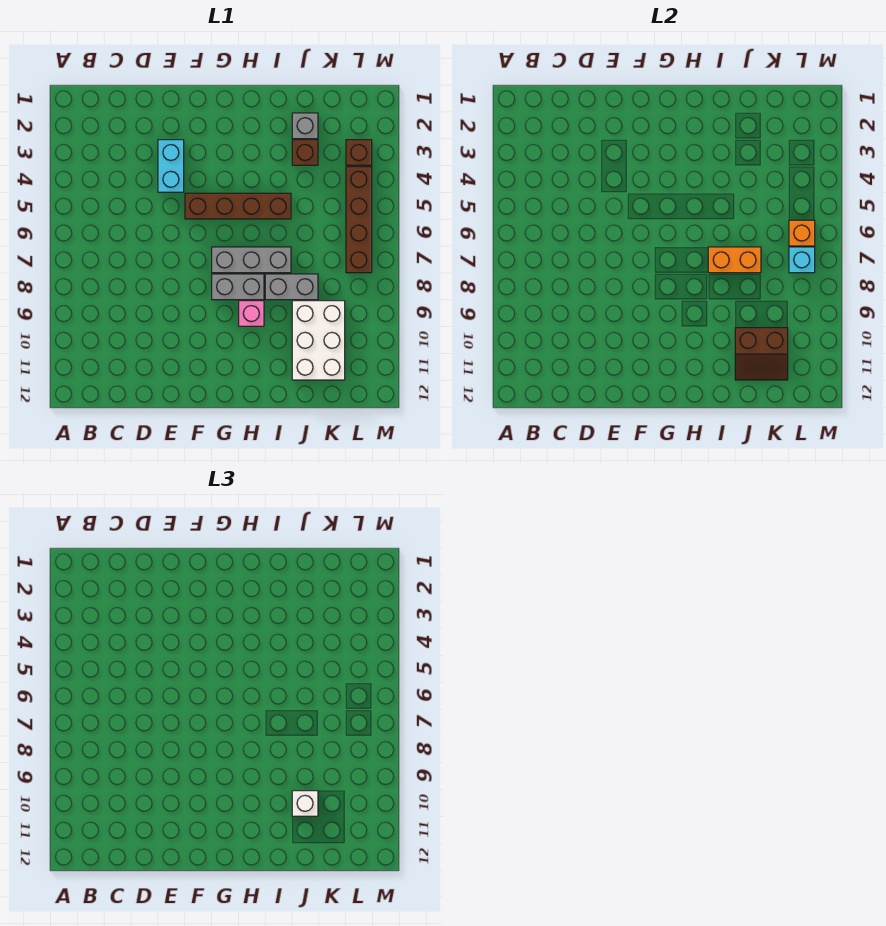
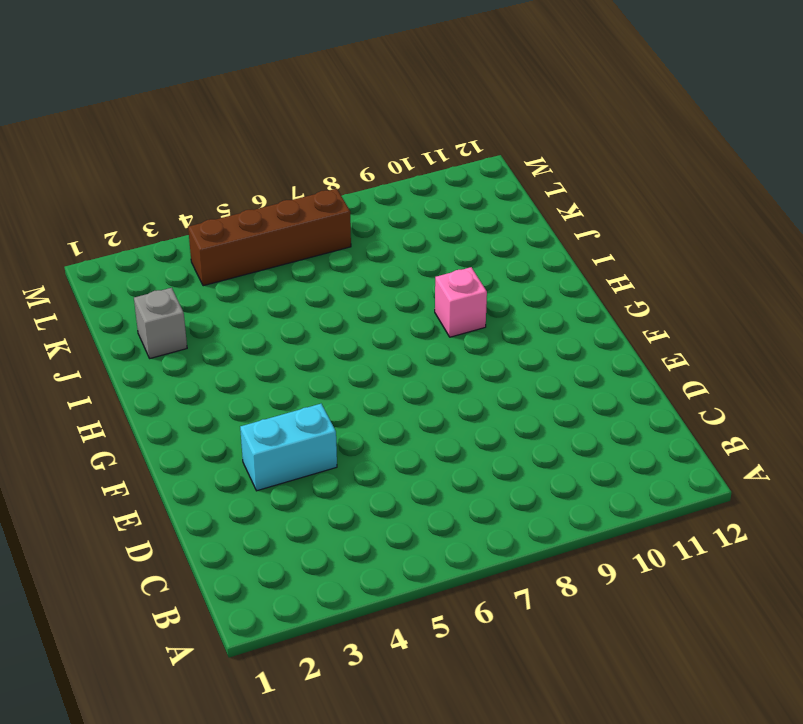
none -> brown 1x4 brick [185,193,291,219]
none -> grey 1x3 brick [212,247,291,273]
none -> grey 1x2 brick [212,274,264,300]

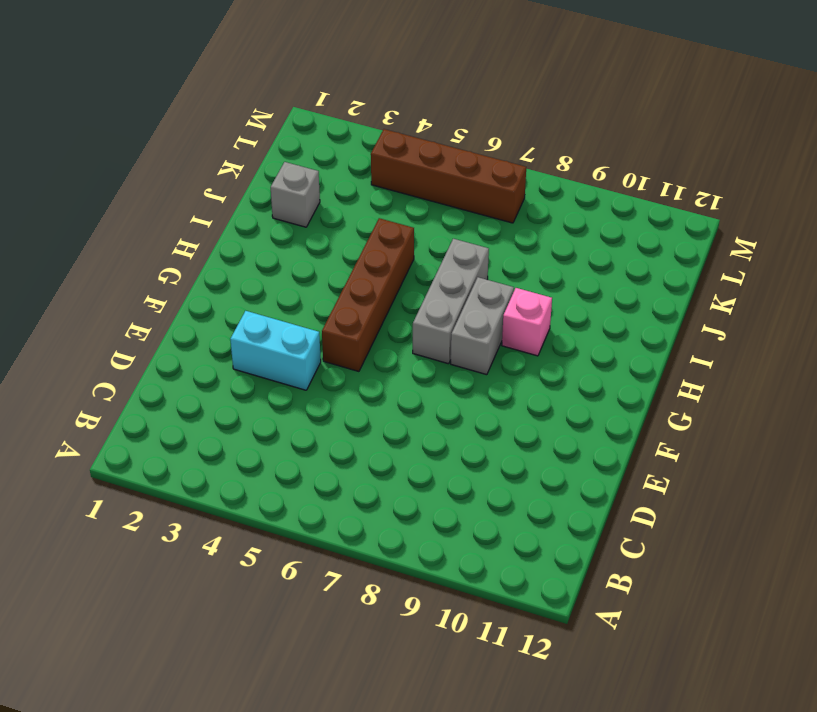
none -> grey 1x2 brick [265,274,318,300]
none -> brown 1x1 brick [292,140,318,165]
none -> white 2x3 brick [292,301,345,380]

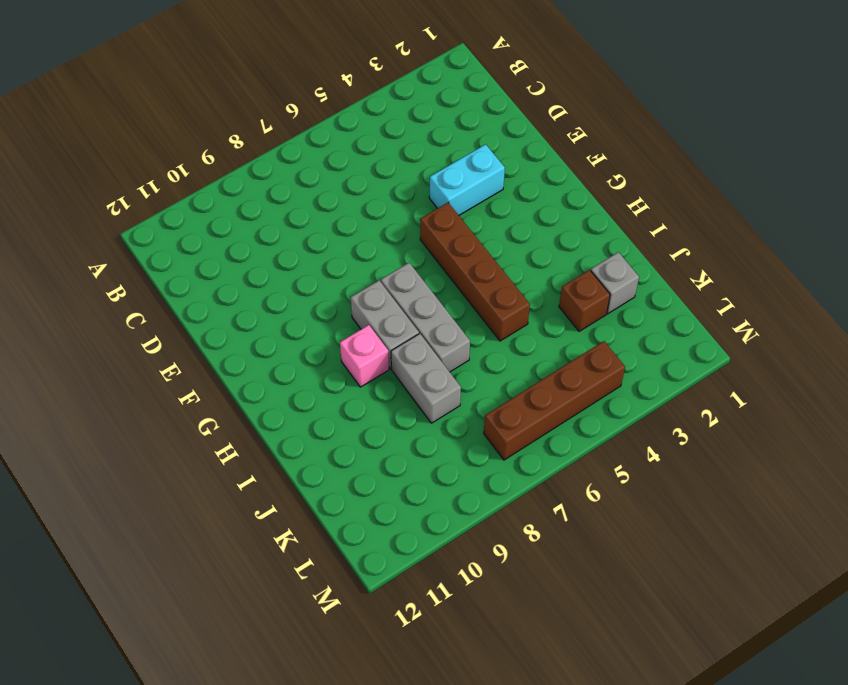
none -> white 2x3 brick [292,301,345,380]
none -> brown 1x1 brick [346,140,372,165]
none -> orange 1x2 brick [708,247,761,273]

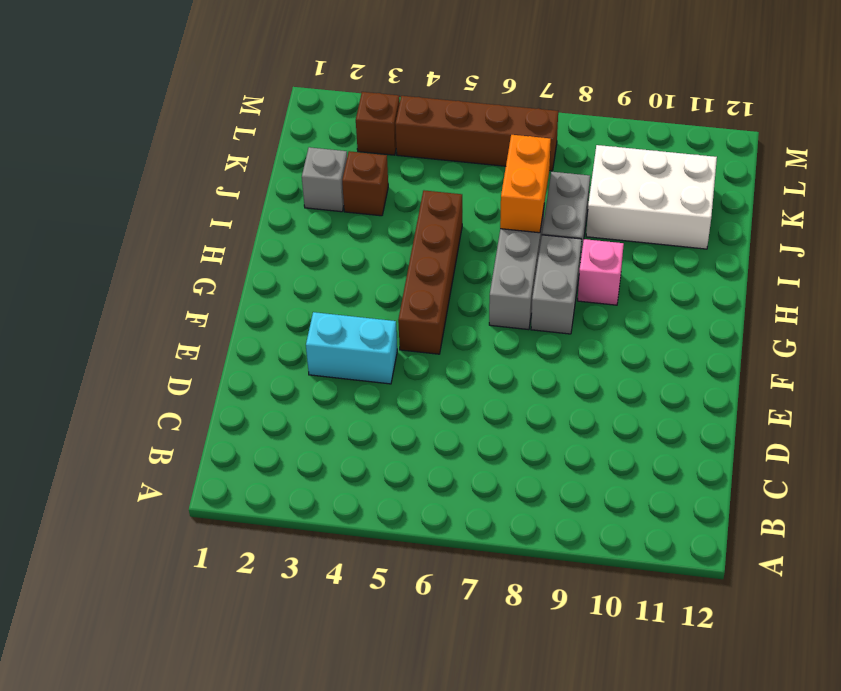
none -> brown 2x2 slope [735,328,788,380]
none -> orange 1x1 brick [789,220,815,246]
none -> cyan 1x1 brick [789,247,815,273]

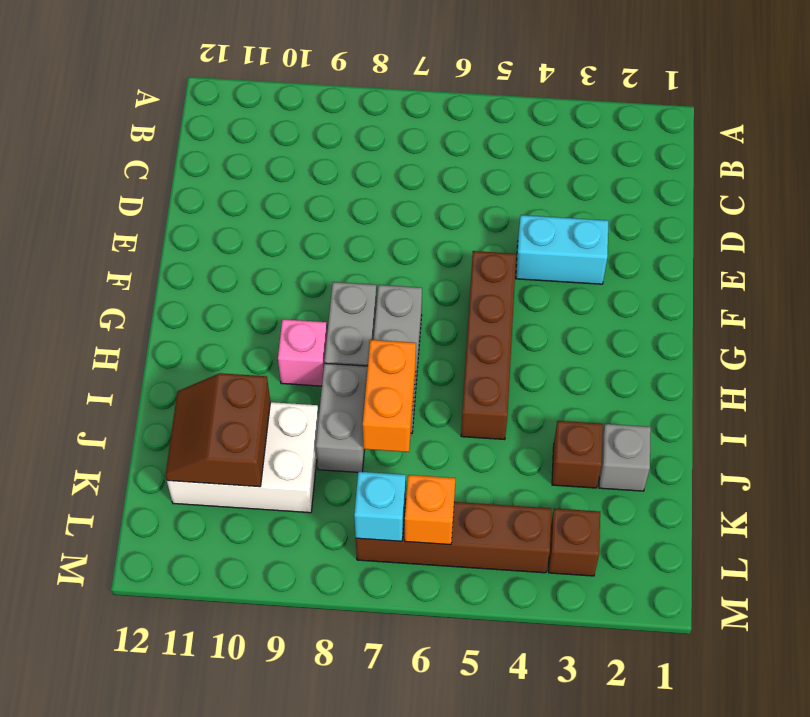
none -> white 1x1 brick [292,791,318,816]

